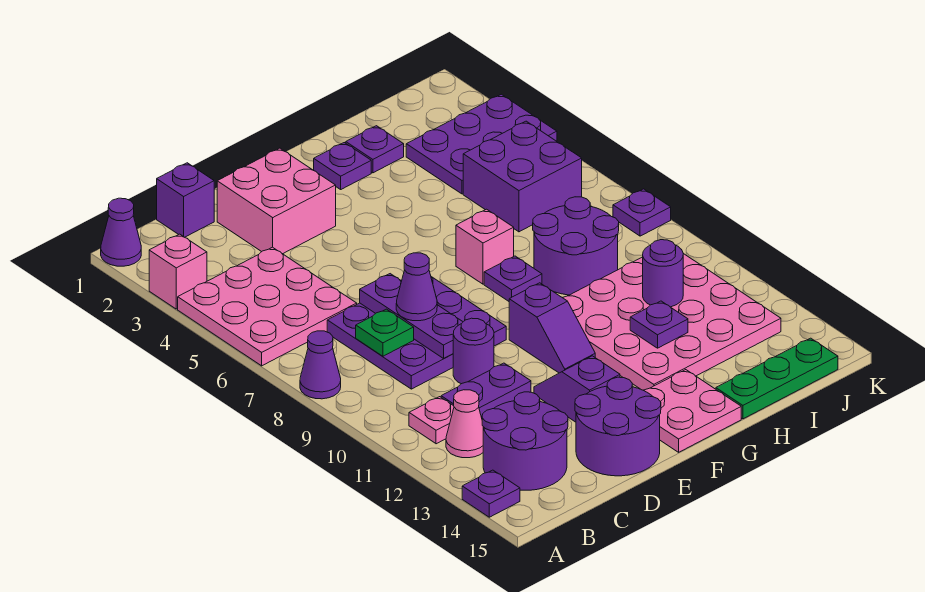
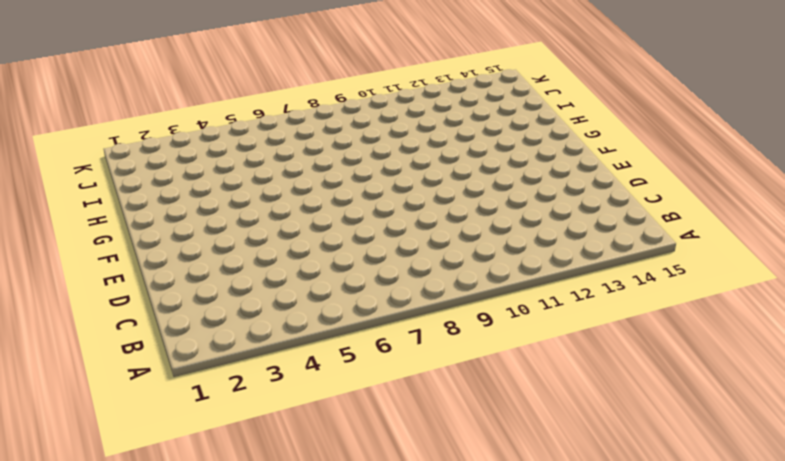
none -> purple 1x1 cone [101,198,141,266]
none -> pink 1x1 brick [149,234,207,309]
none -> pink 3x3 plate [178,247,357,366]
none -> purple 1x1 cone [300,331,341,399]

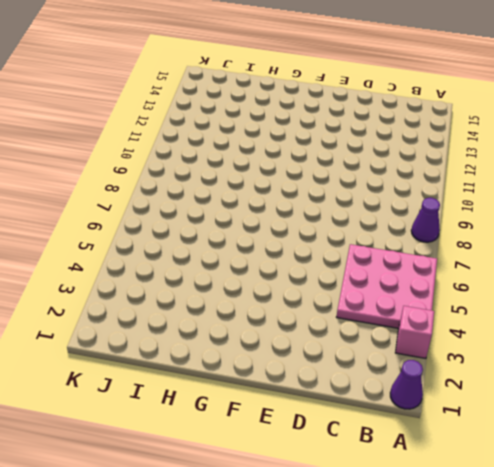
none -> purple 1x1 plate [462,470,520,517]
none -> pink 1x1 plate [409,397,454,444]
none -> pink 1x1 cone [446,390,483,458]
none -> purple 2x2 round brick [482,392,568,490]

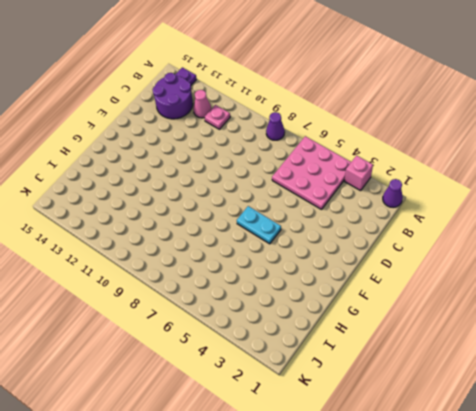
cyan 1x2 plate [237,206,281,244] -> none
none -> purple 1x1 brick [157,163,214,237]
none -> purple 3x3 plate [327,277,506,389]
none -> purple 1x2 plate [441,363,531,418]
none -> pink 2x2 brick [217,148,336,254]

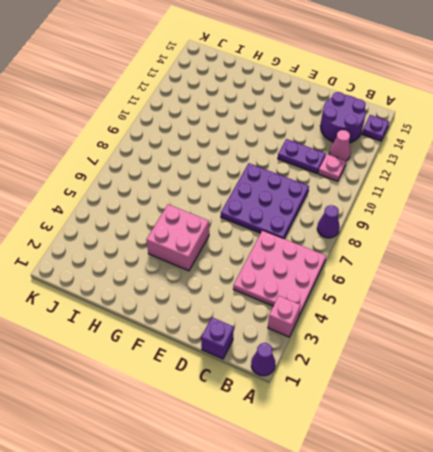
pink 2x2 brick [146,204,209,271] -> pink 2x2 brick moved to [217,148,336,254]
none -> purple 1x1 round brick [453,318,494,384]
none -> purple 2x2 round brick [575,377,661,476]
none -> purple 1x2 slope [534,356,620,422]
none -> purple 1x2 slope [509,283,595,373]

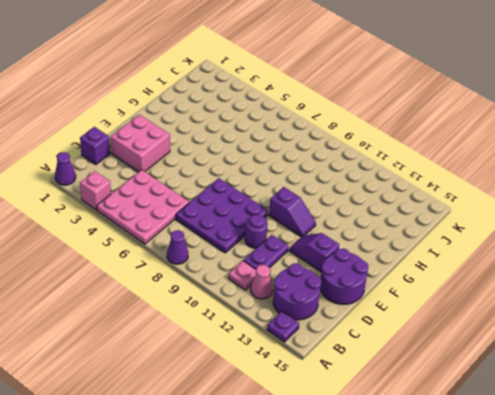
none -> pink 2x2 plate [643,370,741,452]
none -> purple 1x1 plate [314,143,371,189]
none -> pink 1x1 brick [456,209,514,284]
none -> purple 1x1 plate [484,256,542,301]

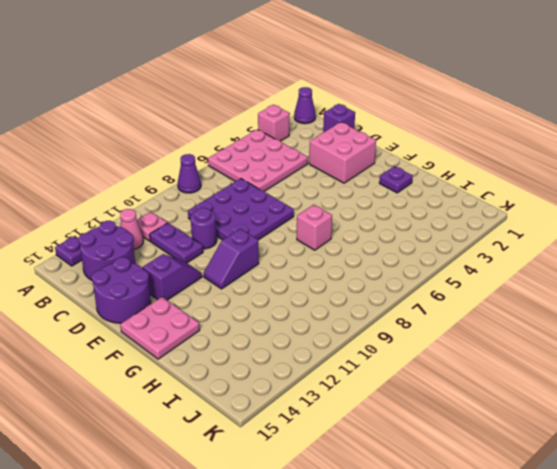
none -> purple 1x1 plate [484,256,542,301]
none -> pink 4x4 plate [563,254,781,390]
none -> purple 1x1 plate [346,126,404,173]
none -> purple 2x2 round brick [533,197,619,295]

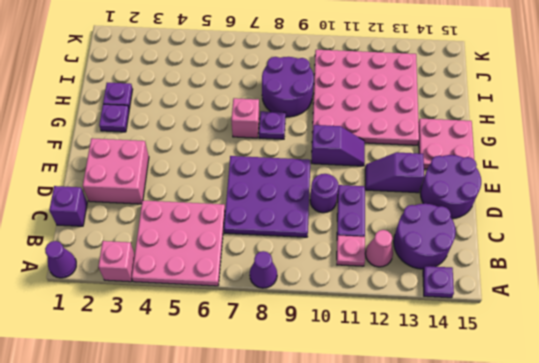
none -> green 1x3 plate [716,338,838,419]
none -> purple 2x3 plate [406,94,557,194]
none -> purple 2x2 brick [463,121,582,232]
none -> purple 1x1 plate [613,189,671,236]

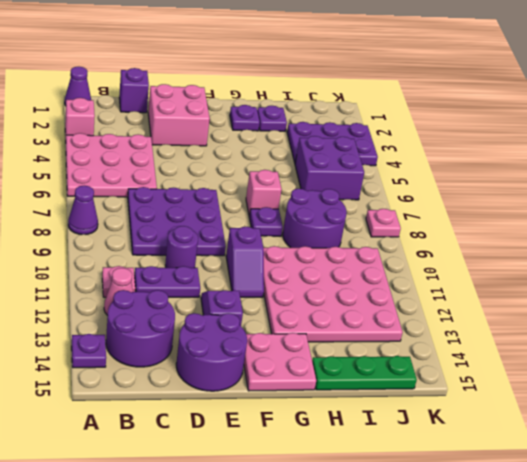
pink 1x1 plate [366,209,401,237] -> purple 1x1 plate [613,189,671,236]
none -> green 1x1 plate [356,309,414,356]
none -> purple 1x3 plate [360,274,463,358]
none -> purple 1x1 plate [630,301,688,348]
none -> purple 1x1 round brick [643,240,683,307]

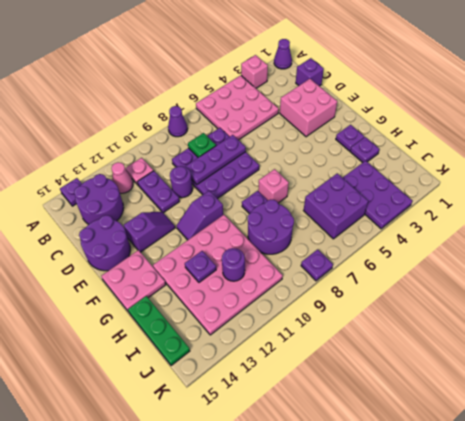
none -> purple 1x1 cone [396,253,437,321]

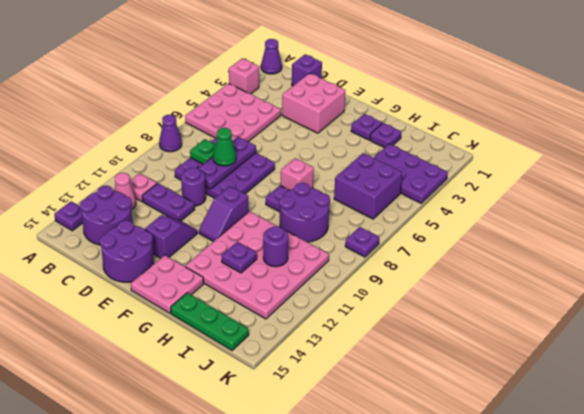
green 1x1 cone [213,128,236,166] -> purple 1x1 cone [396,253,437,321]

